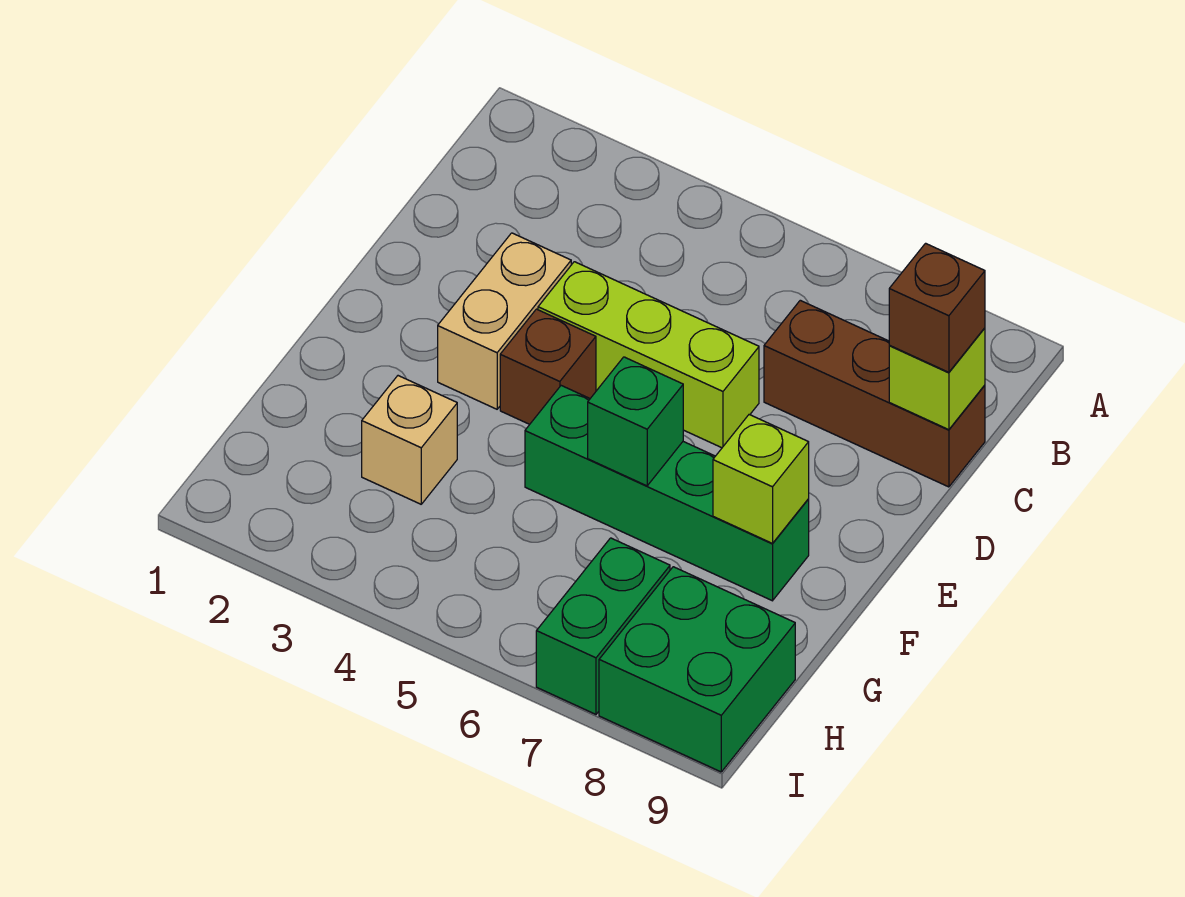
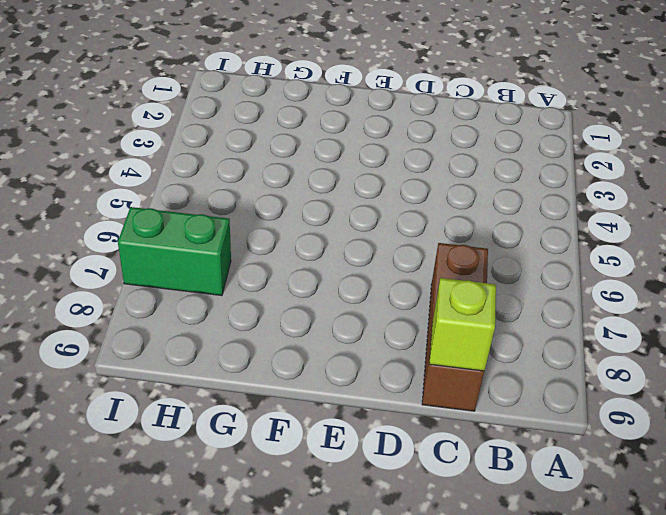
none -> tan 1x2 brick [438,233,571,409]
none -> lime 1x3 brick [538,262,759,448]
none -> brown 1x1 brick [500,309,596,424]

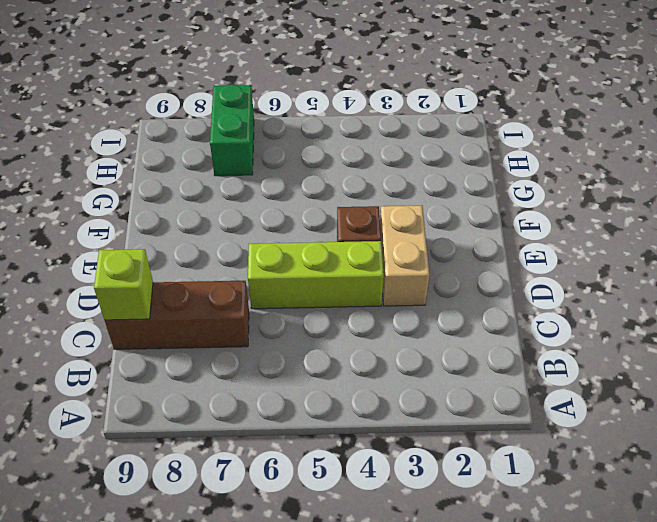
none -> green 1x4 brick [525,386,809,601]
none -> tan 1x1 brick [362,376,457,504]
none -> green 2x2 brick [599,567,795,772]

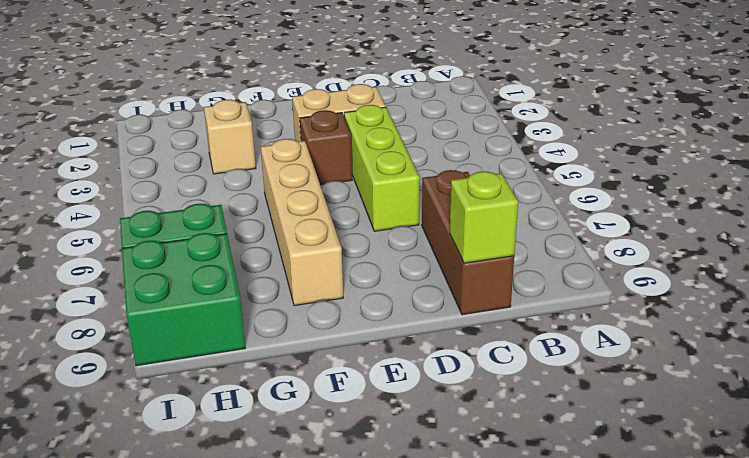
tan 1x4 brick [261,139,343,306] -> green 1x4 brick [525,386,809,601]
none -> green 1x1 brick [588,357,683,486]
none -> lime 1x1 brick [713,415,809,543]
none -> brown 1x1 brick [889,243,985,372]

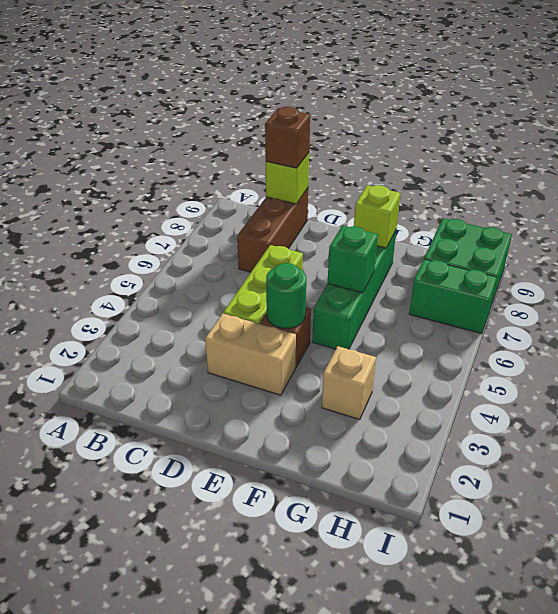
green 1x1 round brick [266,263,306,328] -> none

